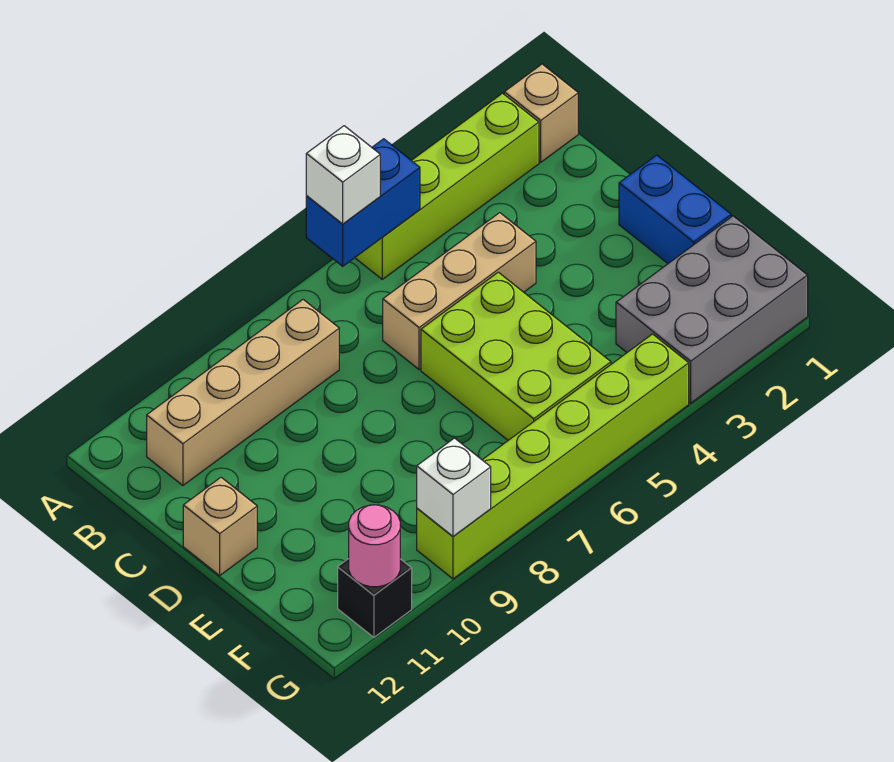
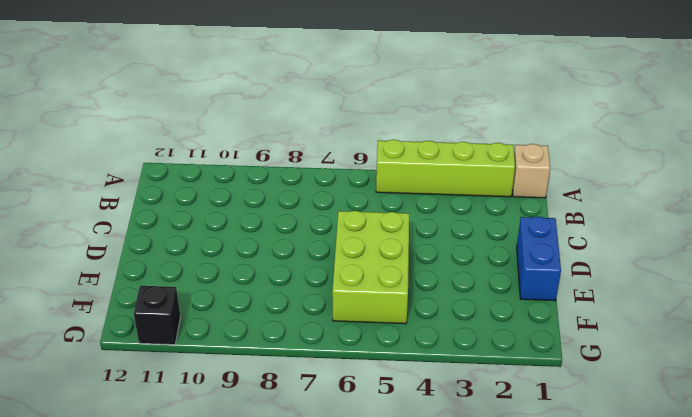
none -> tan 1x4 brick [147,300,339,485]
none -> tan 1x3 brick [383,213,536,369]
none -> tan 1x1 brick [183,477,257,575]

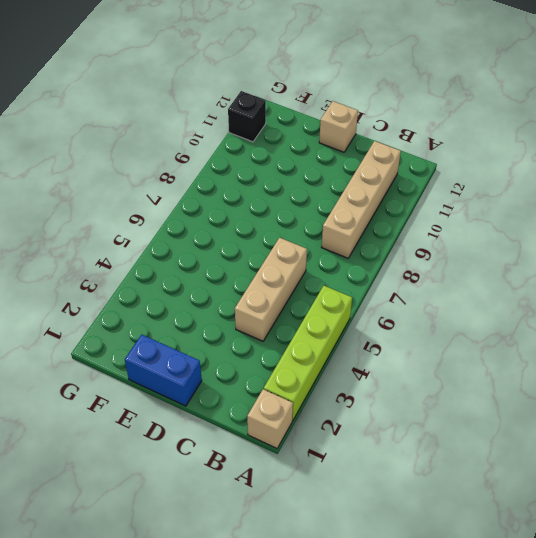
none -> lime 2x3 brick [421,272,611,440]
none -> grey 2x3 brick [616,216,808,403]
none -> lime 1x6 brick [417,334,689,579]

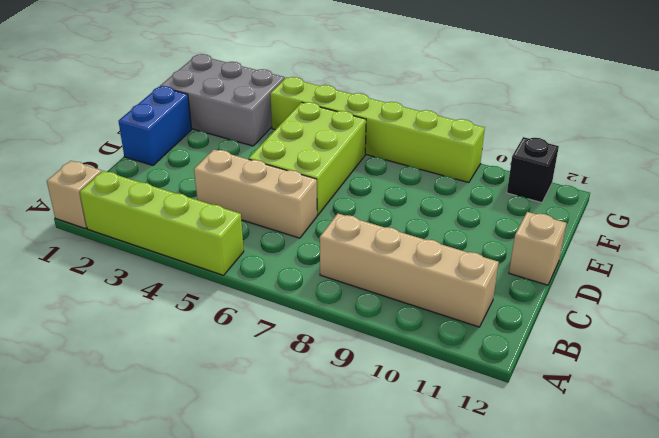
none -> blue 1x2 brick [306,139,420,266]
none -> white 1x1 brick [417,438,491,536]
none -> pink 1x1 round brick [349,505,400,587]

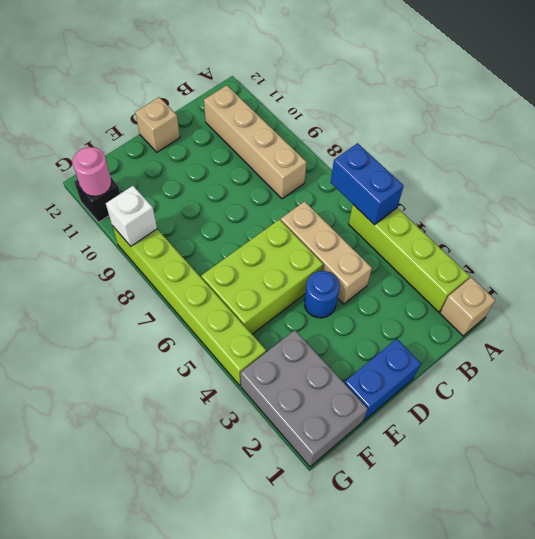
blue 1x1 round brick [304,271,340,318] -> none
none -> white 1x1 brick [306,126,380,224]

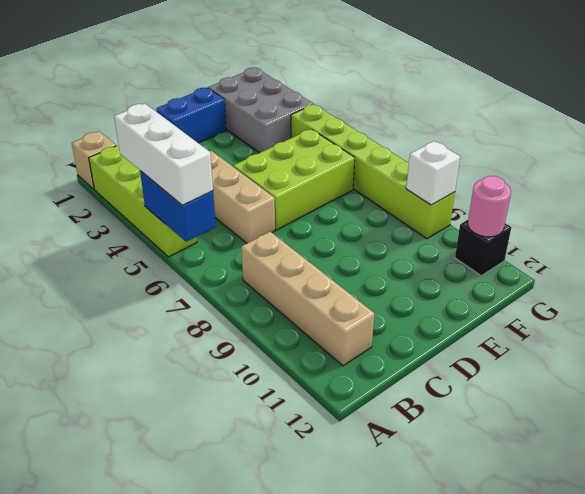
white 1x3 brick [114,104,213,205] -> white 1x1 brick [306,126,380,224]
none -> tan 1x1 brick [183,477,257,575]

